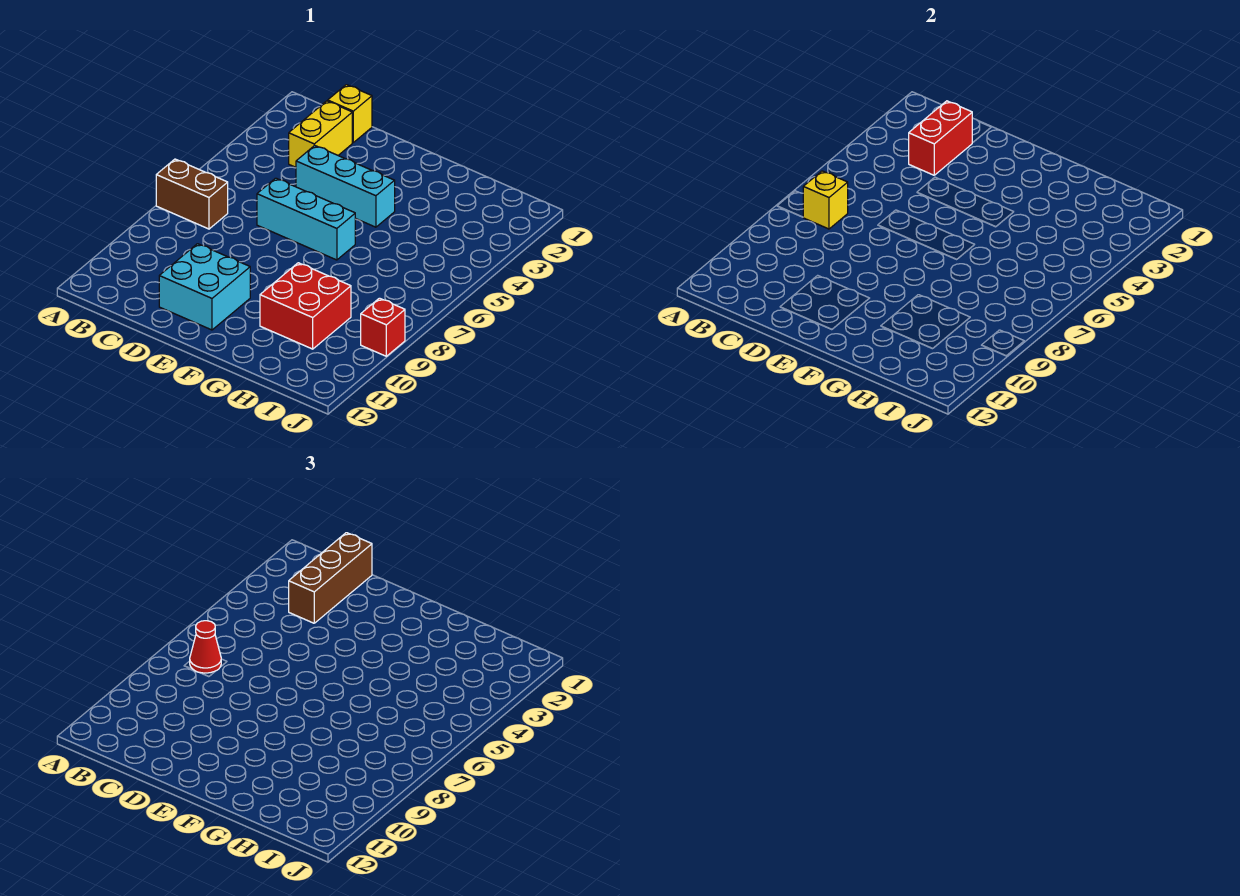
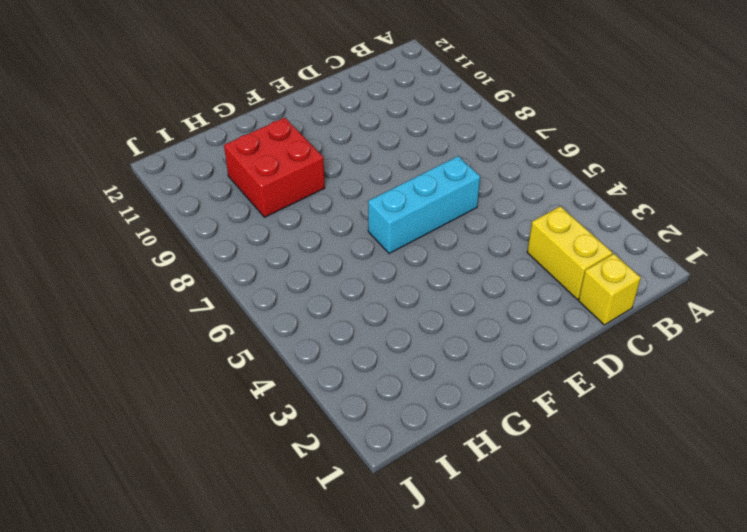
none -> brown 1x2 brick [156,159,228,229]
none -> cyan 1x3 brick [296,145,395,227]
none -> cyan 2x2 brick [159,244,250,330]

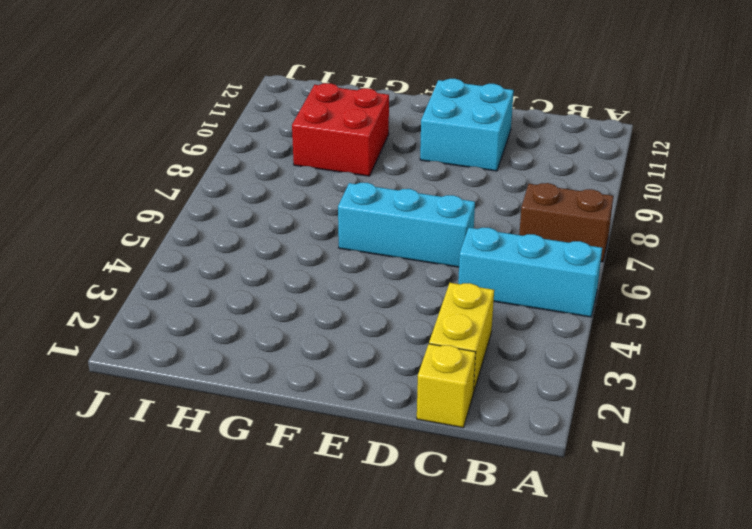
cyan 1x3 brick [458,228,602,317] -> cyan 1x3 brick moved to [296,145,395,227]
none -> red 1x1 brick [361,298,405,356]
none -> yellow 1x1 brick [803,171,848,229]
none -> red 1x2 brick [909,101,972,175]

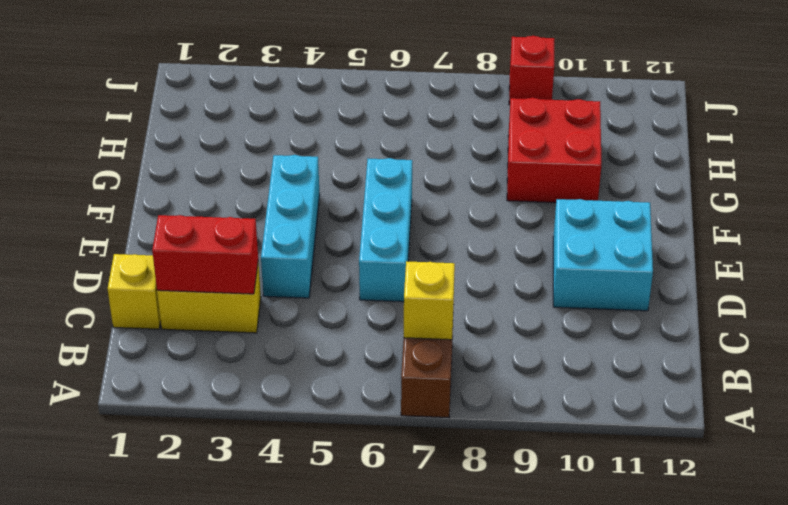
none -> red 1x1 cone [190,621,221,673]
none -> brown 1x3 brick [289,533,372,623]

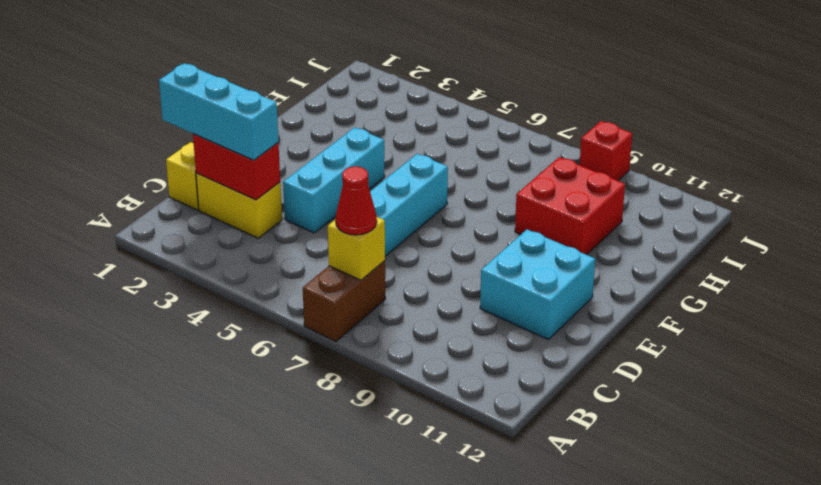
cyan 1x3 brick [159,63,278,160] -> brown 1x3 brick [289,533,372,623]

